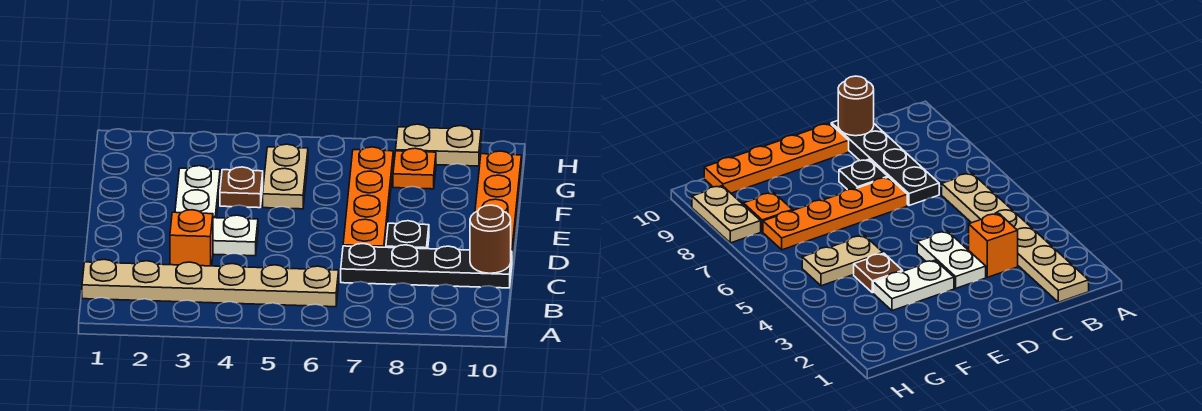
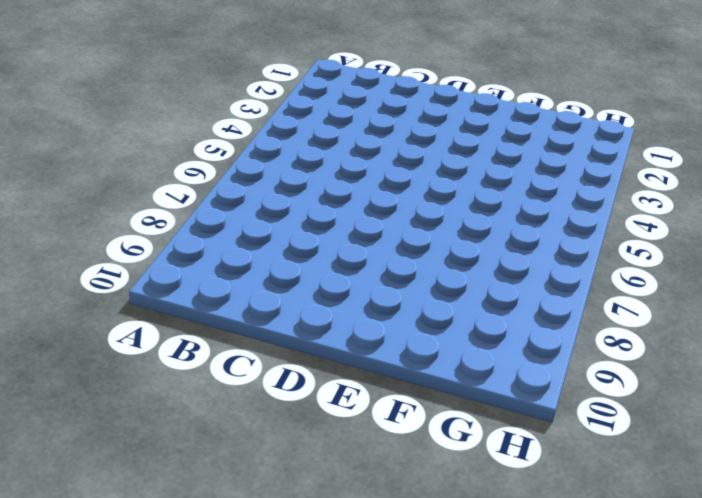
none -> tan 1x6 plate [82,259,339,307]
none -> orange 1x1 brick [170,210,213,266]
none -> black 1x4 plate [341,244,512,288]

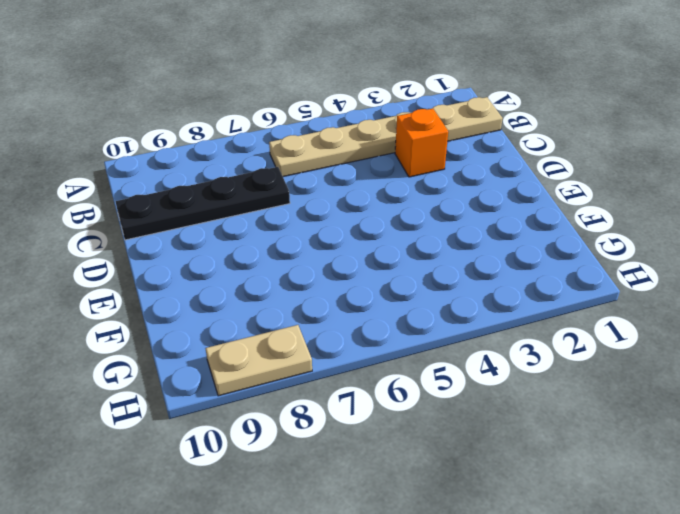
none -> white 1x2 plate [213,215,258,256]
none -> orange 1x4 plate [343,147,393,247]
none -> black 1x1 plate [386,221,429,249]

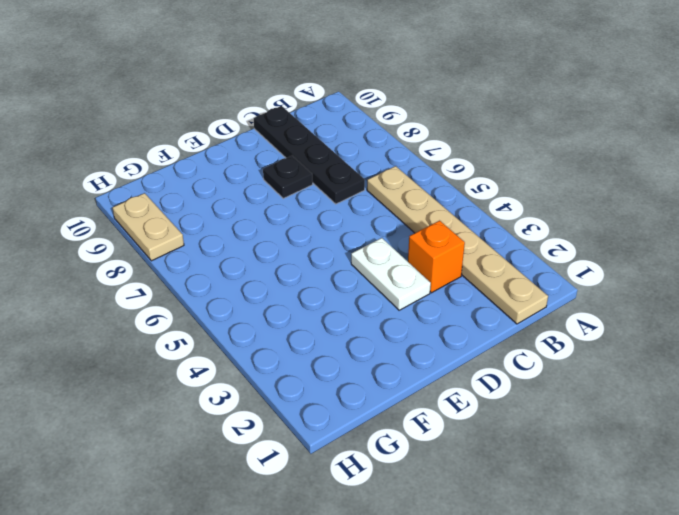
none -> orange 1x4 plate [343,147,393,247]
none -> orange 1x4 plate [475,151,522,259]
none -> white 1x2 plate [175,166,220,218]

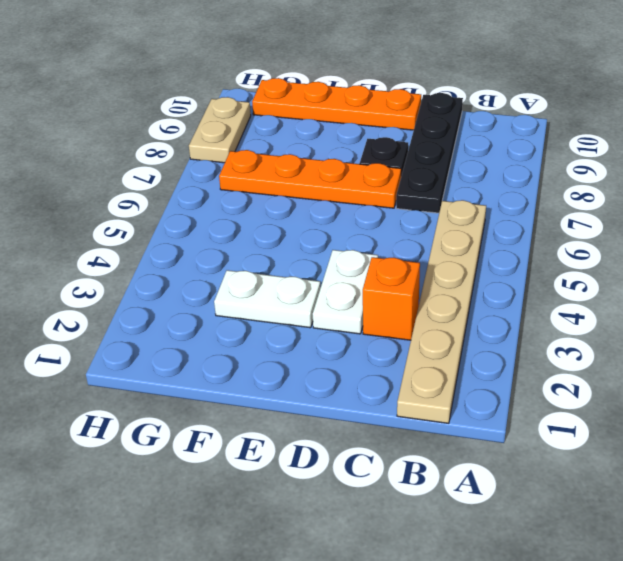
none -> brown 1x1 plate [220,167,263,208]
none -> tan 1x2 plate [263,144,308,209]
none -> orange 1x1 plate [393,148,436,189]

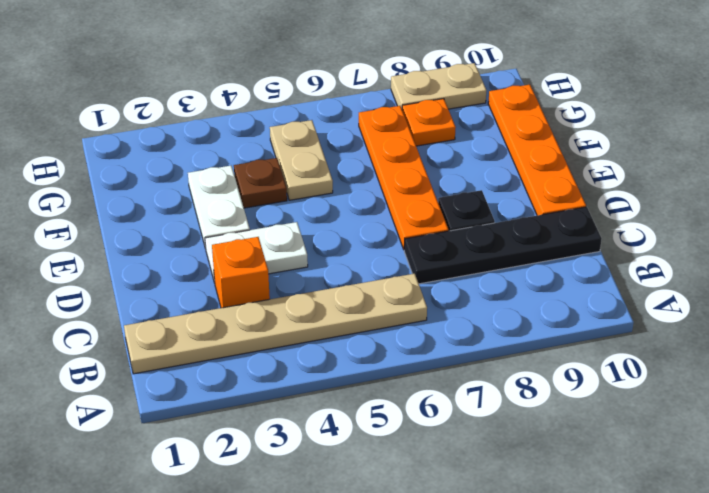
none -> brown 1x1 round brick [470,205,511,273]

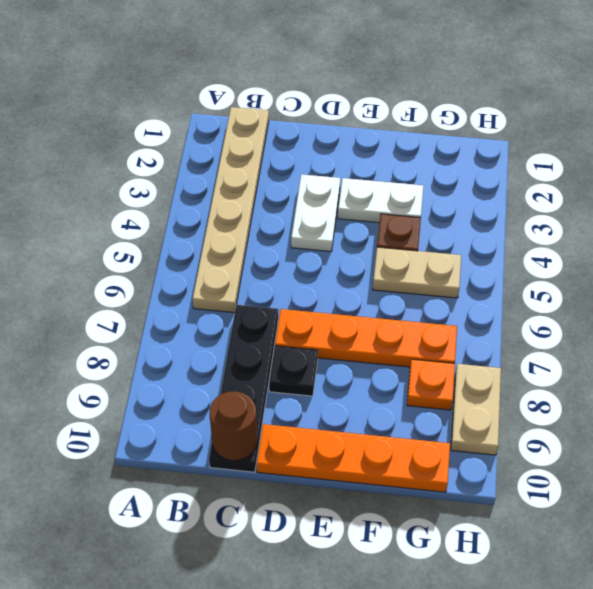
none -> orange 1x1 brick [170,210,213,266]

